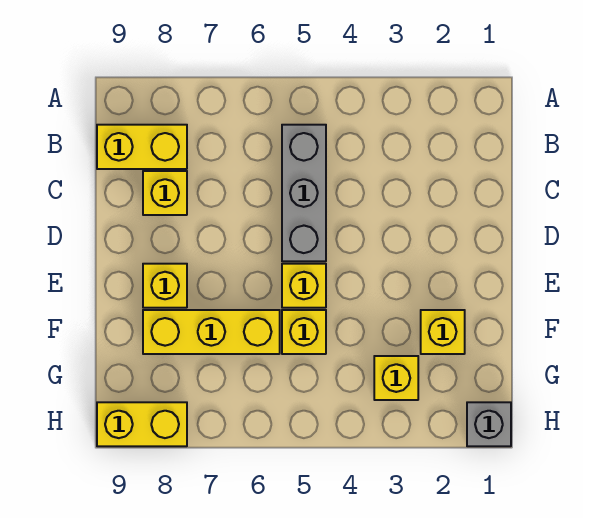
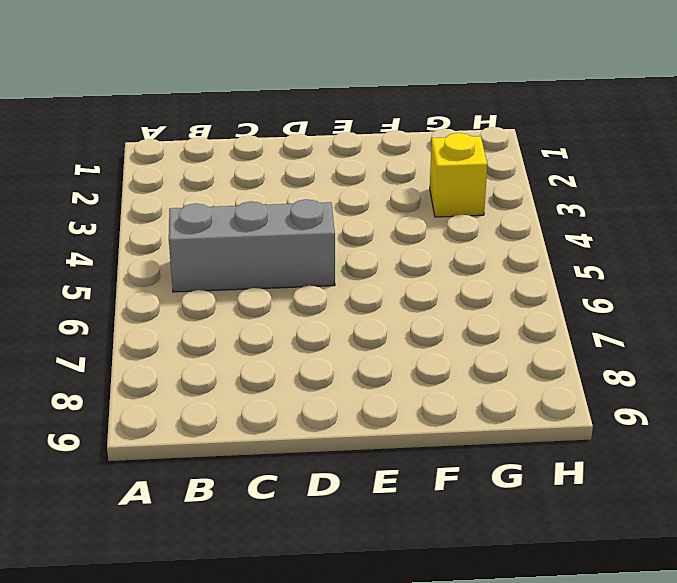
none -> yellow 1x2 brick [97,125,187,169]
none -> yellow 1x1 brick [143,171,187,215]

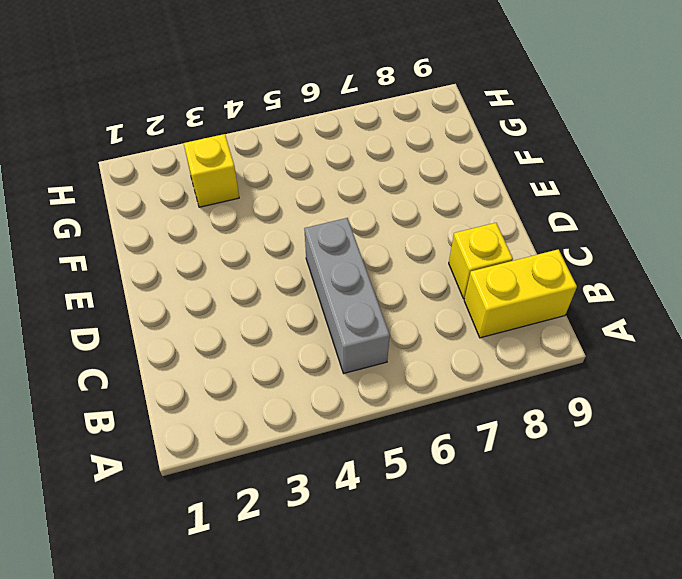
none -> yellow 1x1 brick [282,264,326,308]
none -> yellow 1x1 brick [143,264,187,308]

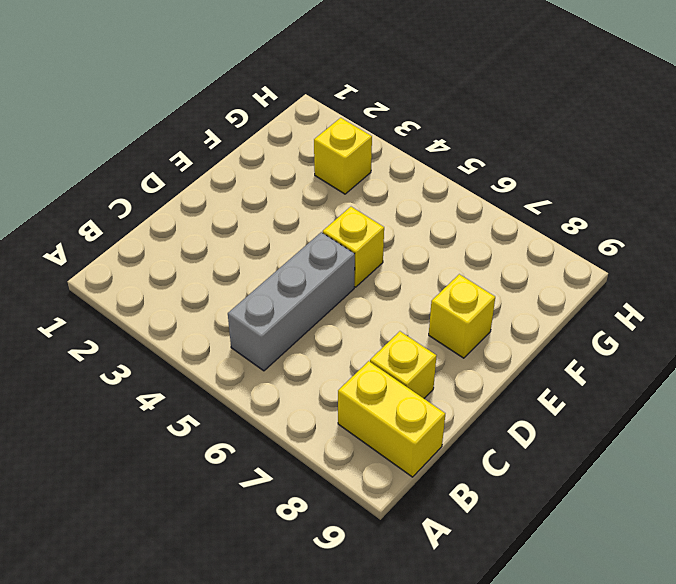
none -> yellow 1x1 brick [421,310,465,354]
none -> yellow 1x1 brick [282,310,326,354]

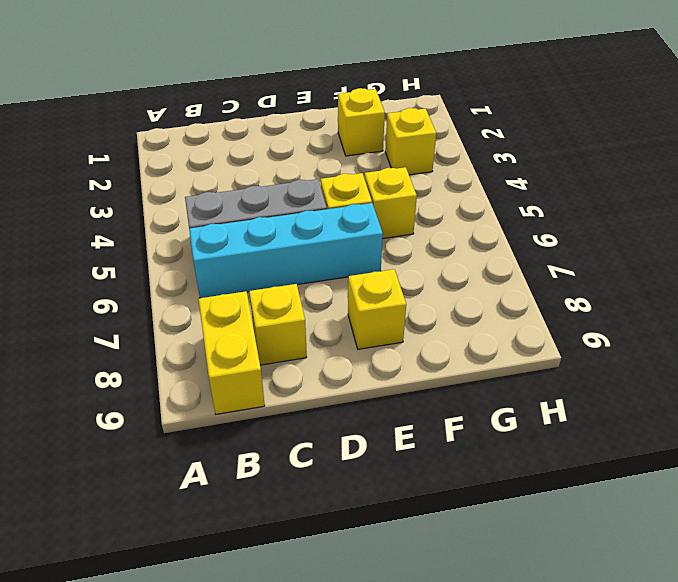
cyan 1x4 brick [189,203,383,298] -> none
none -> yellow 1x3 brick [143,310,280,354]
none -> grey 1x1 brick [467,402,511,446]

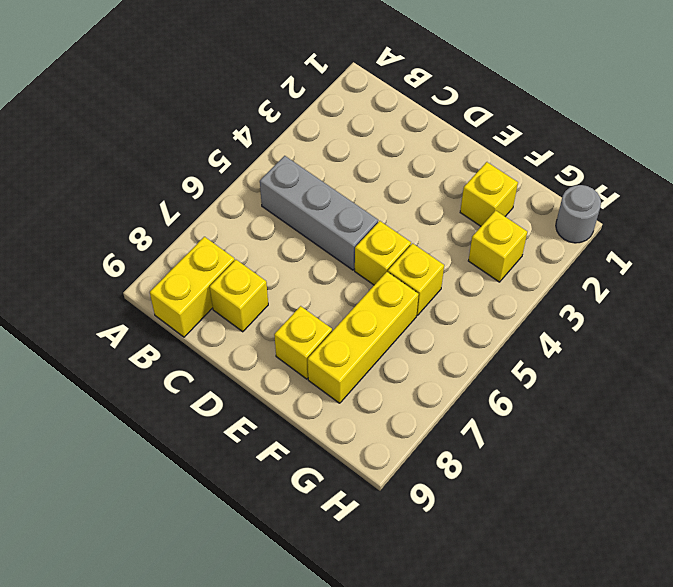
grey 1x1 round brick [556,185,601,243] -> grey 1x1 brick [467,402,511,446]
none -> yellow 1x2 brick [97,402,187,446]

